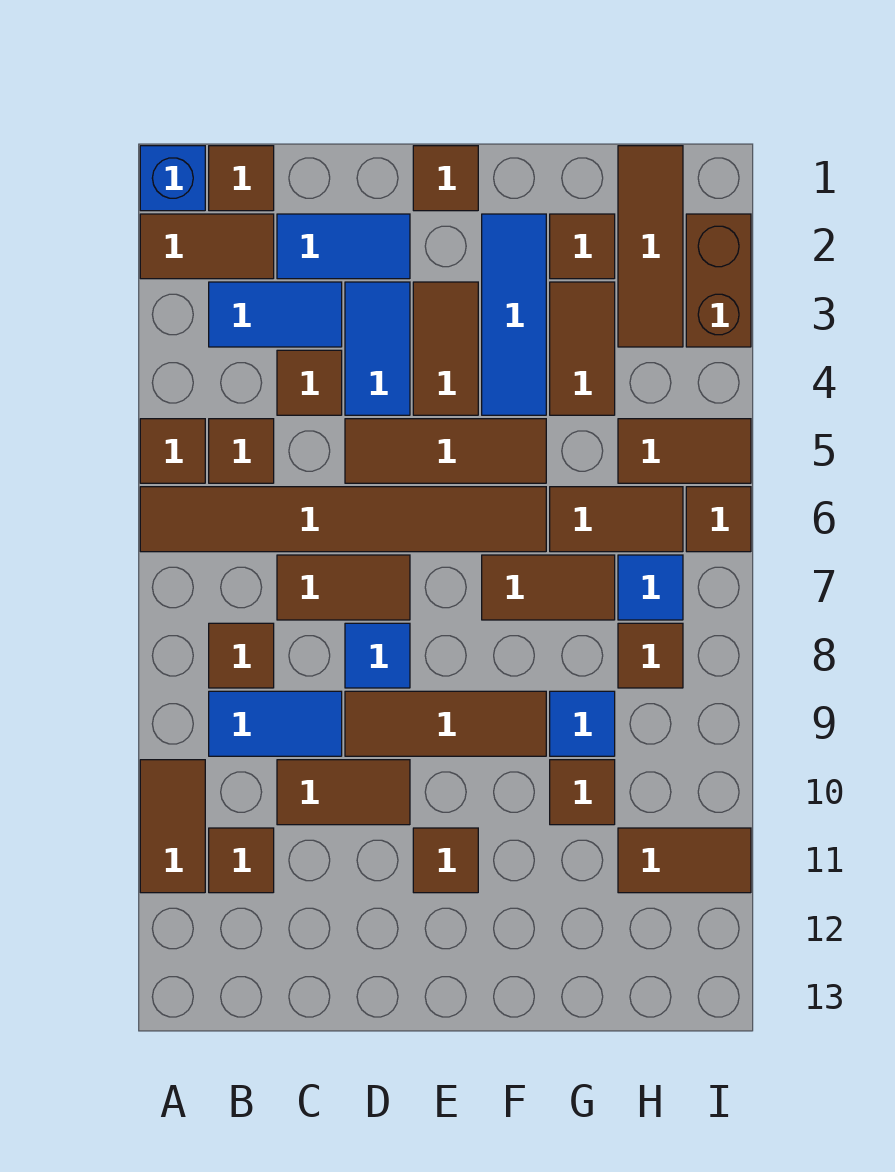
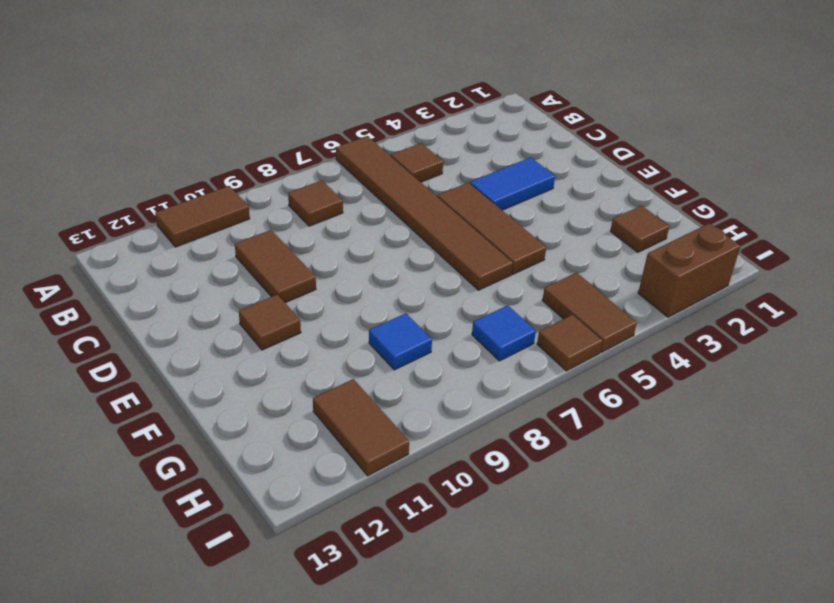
none -> blue 1x1 brick [140,146,205,211]
none -> brown 1x2 tile [140,214,274,279]
none -> brown 1x1 tile [140,419,205,483]
none -> brown 1x1 tile [209,146,274,211]

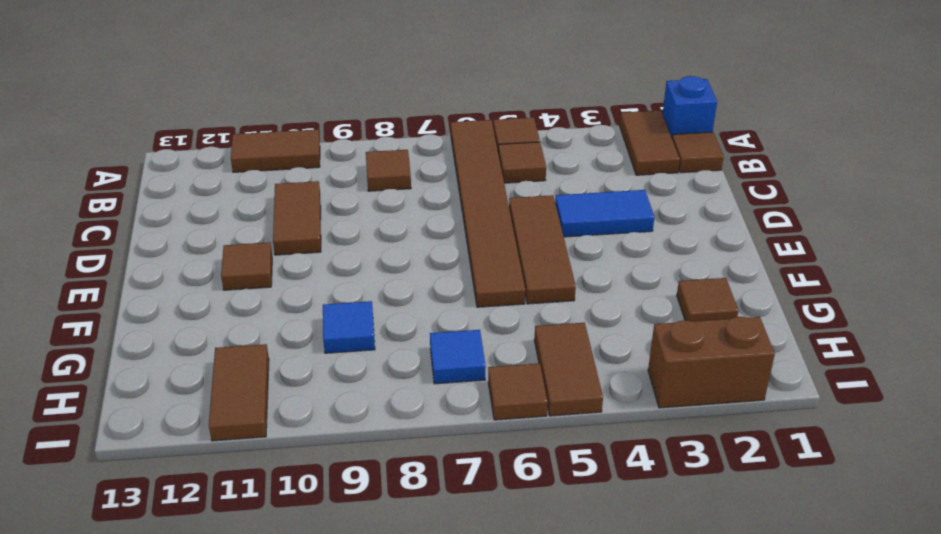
none -> blue 1x2 tile [209,282,342,347]
none -> blue 1x2 tile [209,691,342,756]
none -> brown 1x1 tile [209,828,274,893]
none -> blue 1x2 tile [277,214,410,279]

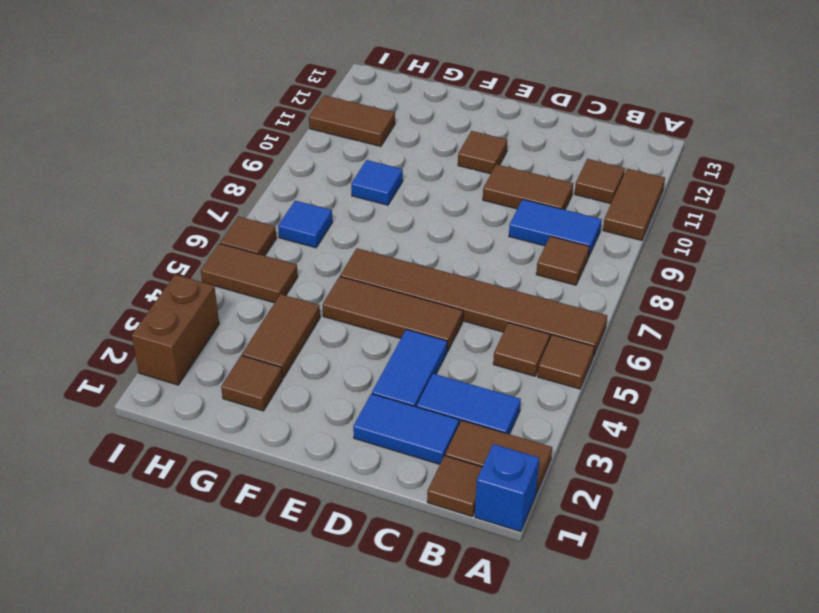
none -> brown 1x1 tile [277,350,342,415]
none -> brown 1x2 tile [277,555,410,620]
none -> blue 1x1 tile [345,623,410,688]
none -> brown 1x3 tile [345,691,546,756]

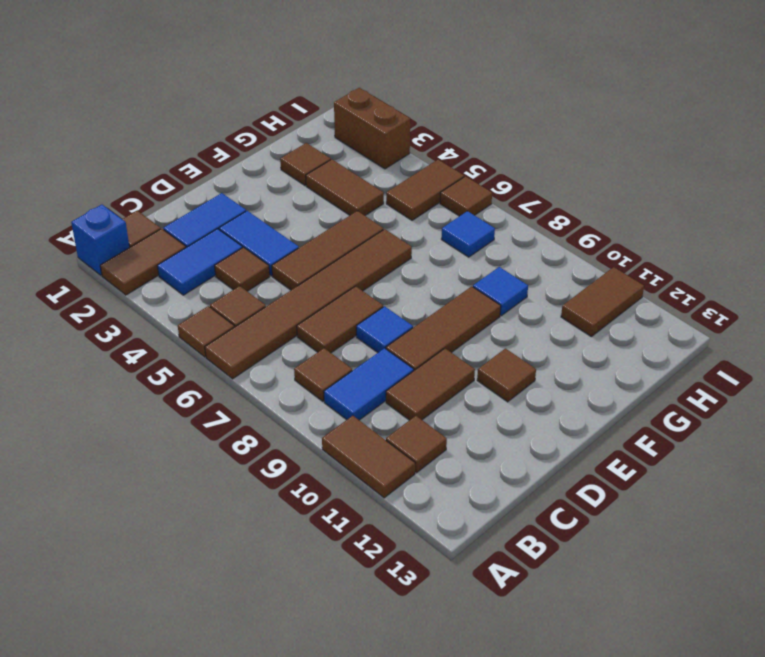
none -> brown 1x1 tile [413,146,478,211]
none -> brown 1x2 tile [413,282,478,415]
none -> blue 1x3 tile [482,214,546,415]
none -> brown 1x2 tile [482,555,615,620]

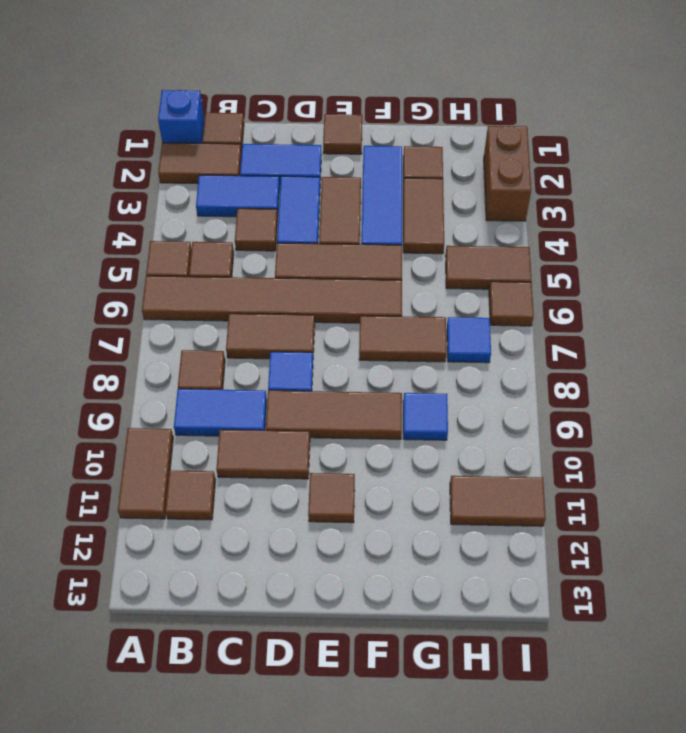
none -> brown 1x2 tile [550,487,683,552]
none -> brown 1x1 tile [550,760,615,825]
none -> brown 1x3 tile [618,146,683,347]
none -> brown 1x1 tile [618,623,683,688]

